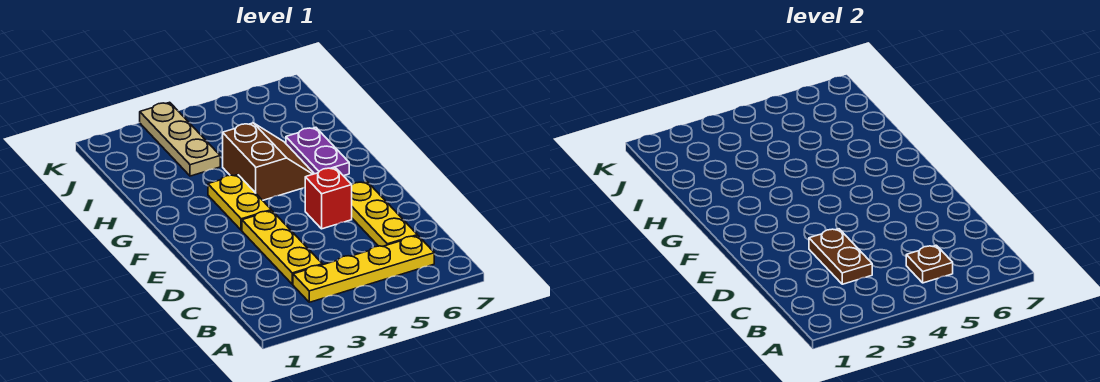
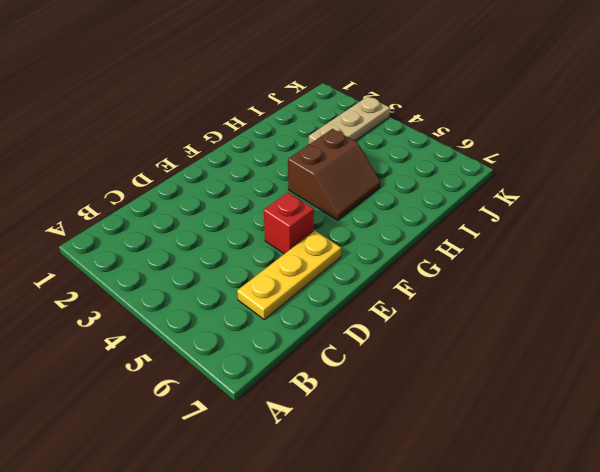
none -> yellow 1x4 plate [293,236,434,302]
none -> yellow 1x3 plate [242,211,322,284]

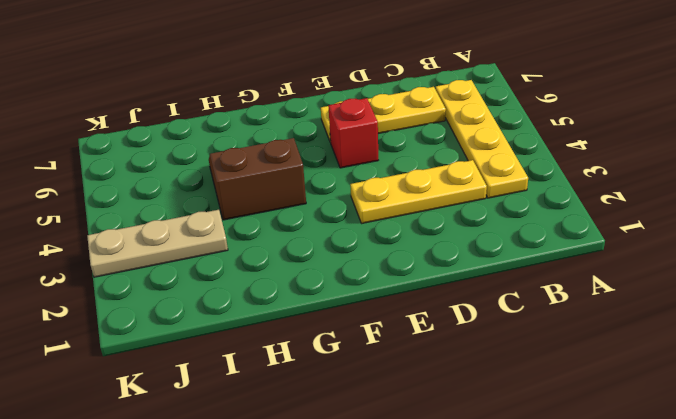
none -> yellow 1x2 plate [208,175,271,230]
none -> purple 1x2 plate [286,127,349,176]

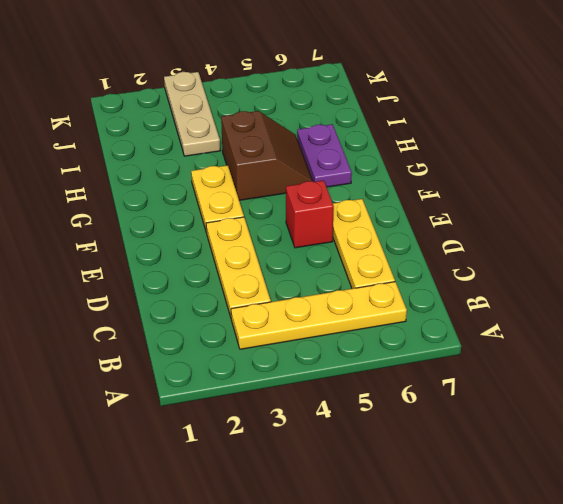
none -> brown 1x1 plate [906,245,953,283]
none -> brown 1x2 plate [809,229,872,284]

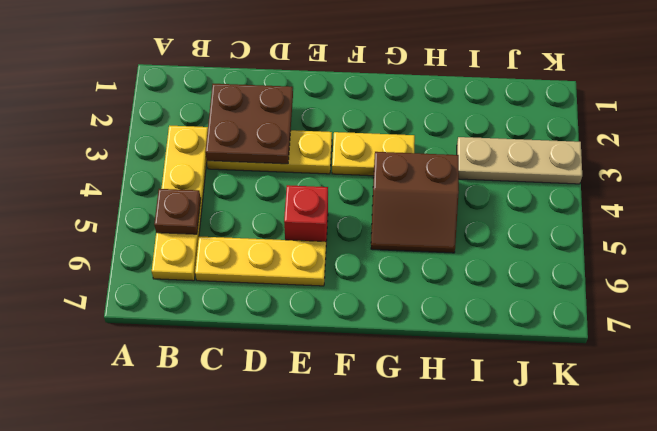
brown 2x2 plate [205,84,293,164] -> brown 1x2 plate [809,229,872,284]
none -> purple 1x2 plate [286,127,349,176]

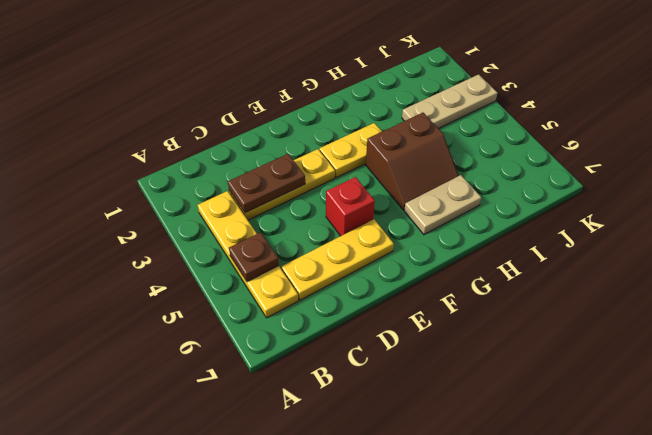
tan 1x2 plate [404,175,481,235] -> purple 1x2 plate [286,127,349,176]

